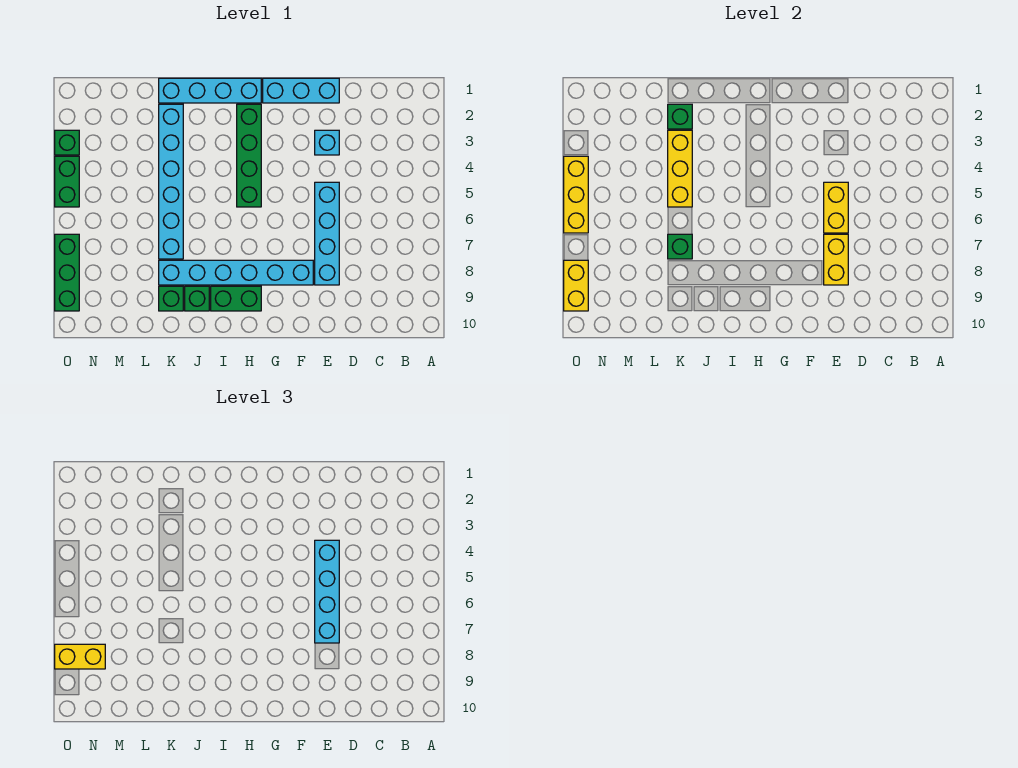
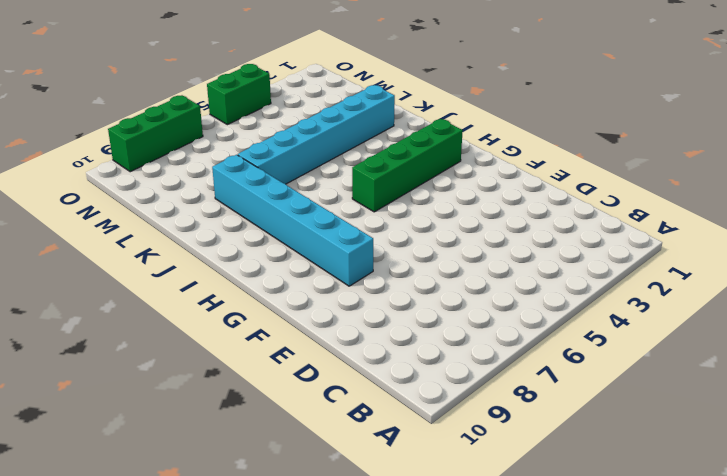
none -> cyan 1x3 brick [263,78,339,103]
none -> cyan 1x1 brick [315,130,339,155]
none -> cyan 1x4 brick [315,182,339,285]

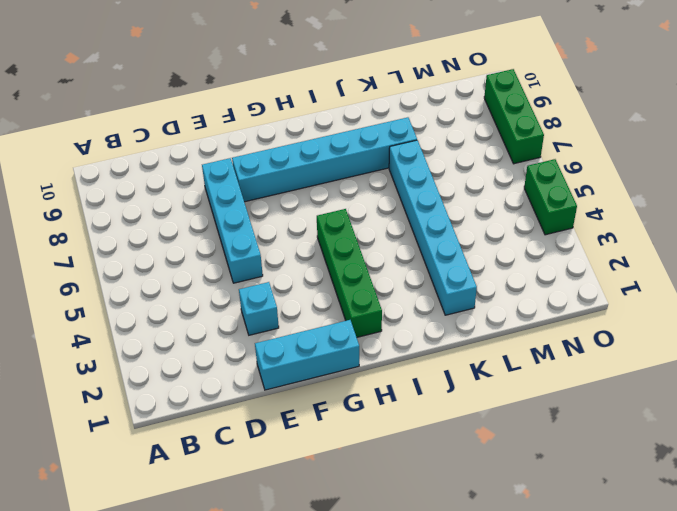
none -> cyan 1x4 brick [159,78,261,103]
none -> green 1x2 brick [211,286,261,311]
none -> green 1x1 brick [185,286,209,311]

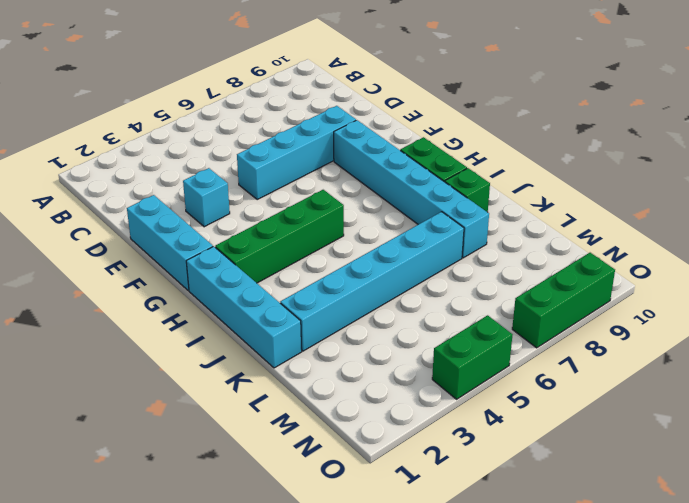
none -> green 1x1 brick [159,286,183,311]
none -> green 1x1 brick [55,130,79,155]
none -> yellow 1x2 brick [824,182,848,233]

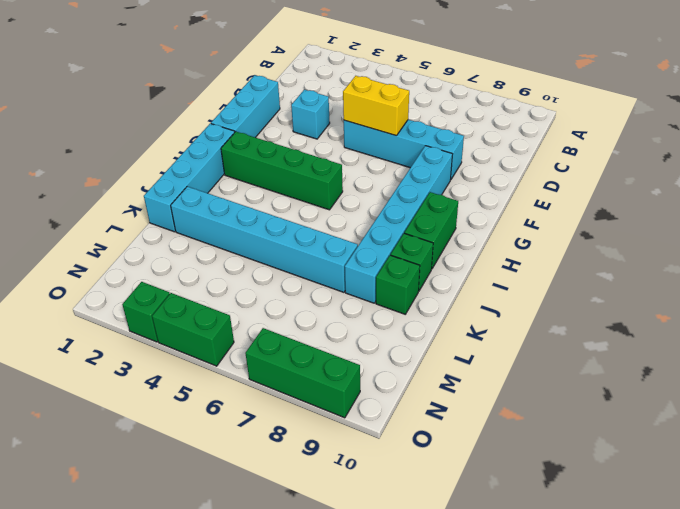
none -> yellow 1x2 brick [824,234,848,285]
none -> green 1x1 brick [668,104,692,129]
none -> yellow 1x3 brick [668,130,692,207]

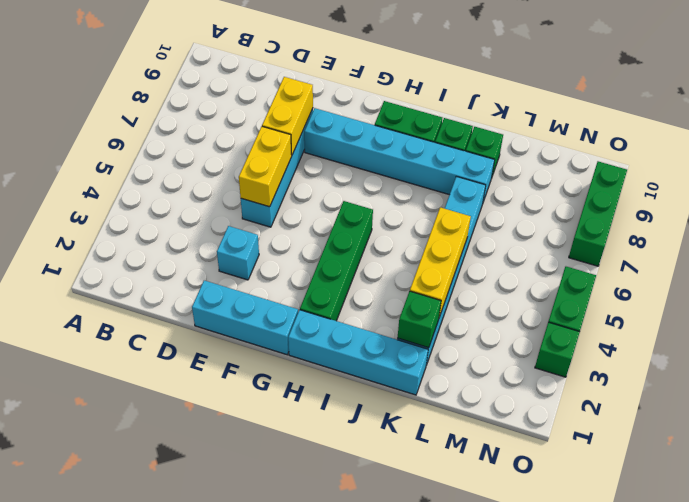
none -> green 1x1 brick [668,234,692,259]
none -> yellow 1x3 brick [564,156,588,233]
none -> yellow 1x2 brick [564,260,588,311]

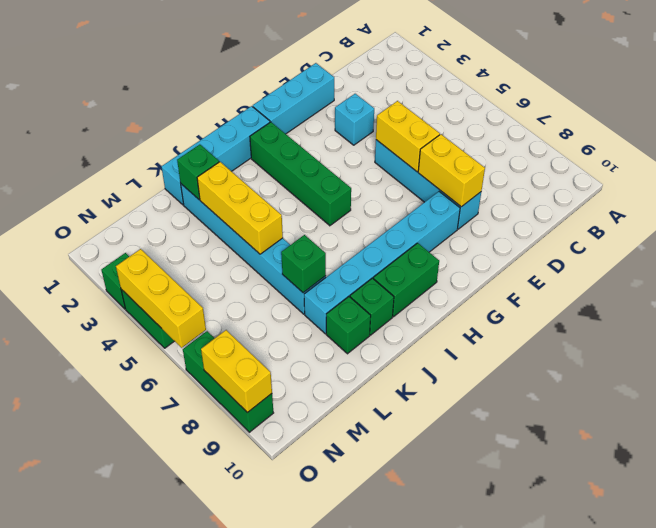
none -> cyan 1x4 brick [315,540,339,643]
none -> yellow 1x2 brick [55,644,105,669]

